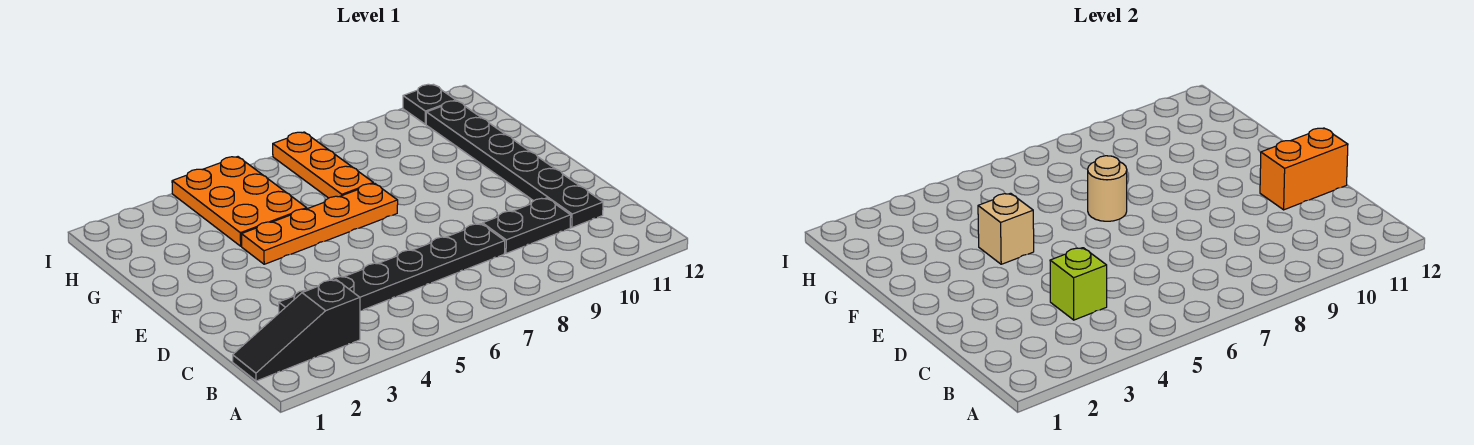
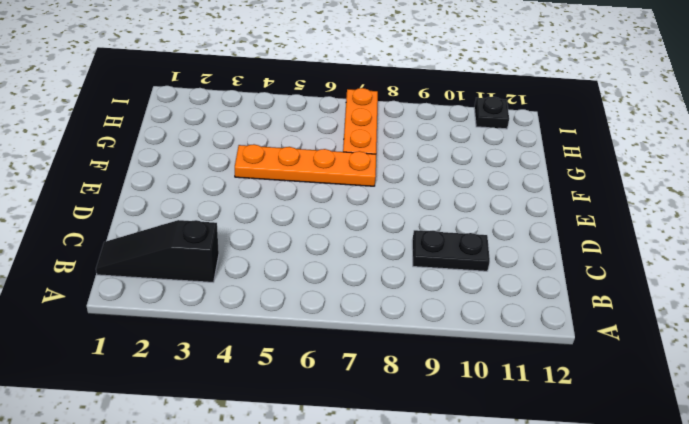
none -> black 1x6 plate [279,224,505,313]
none -> black 1x6 plate [426,101,603,227]
none -> orange 2x3 plate [172,157,307,246]

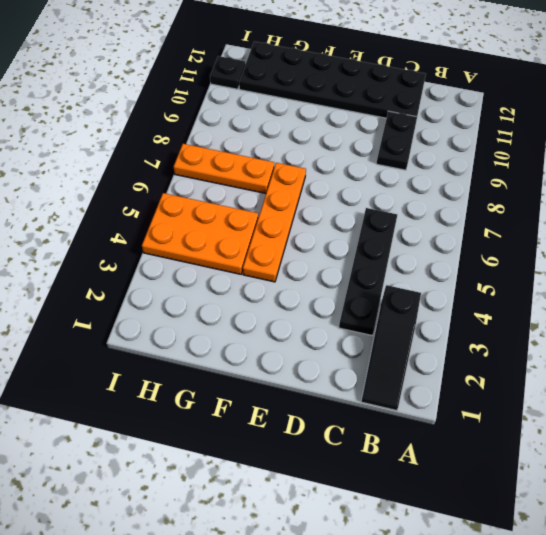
black 1x4 plate [339,208,397,335] -> black 1x6 plate [279,224,505,313]
black 2x6 plate [239,42,426,118] -> black 1x6 plate [426,101,603,227]
none -> lime 1x1 brick [1050,248,1107,320]
none -> orange 1x2 brick [1260,128,1348,210]
none -> tan 1x1 brick [978,193,1034,264]

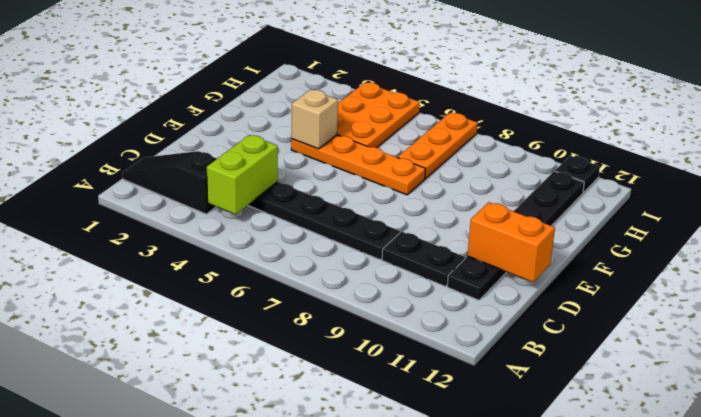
lime 1x2 brick [207,135,278,214] -> lime 1x1 brick [1050,248,1107,320]
none -> tan 1x1 round brick [1088,156,1127,221]

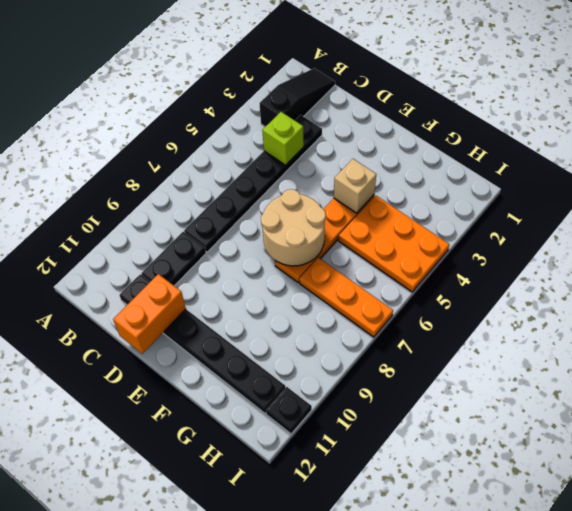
tan 2x2 round brick [261,189,326,266] -> tan 1x1 round brick [1088,156,1127,221]

